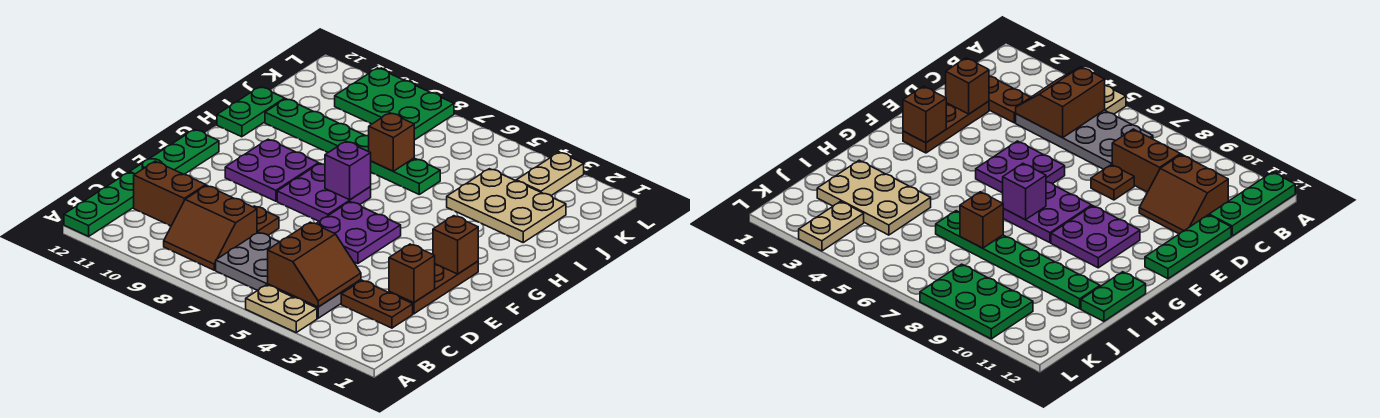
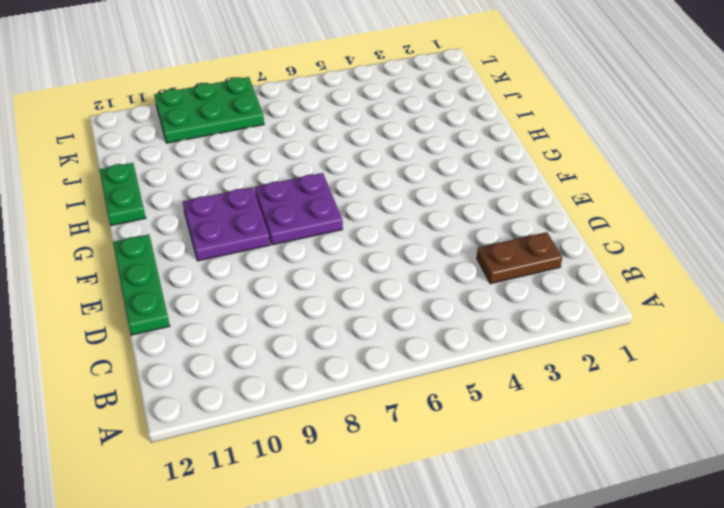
none -> tan 1x2 plate [246,285,317,332]
none -> green 1x3 plate [64,172,135,236]
none -> grey 2x4 plate [216,232,361,318]

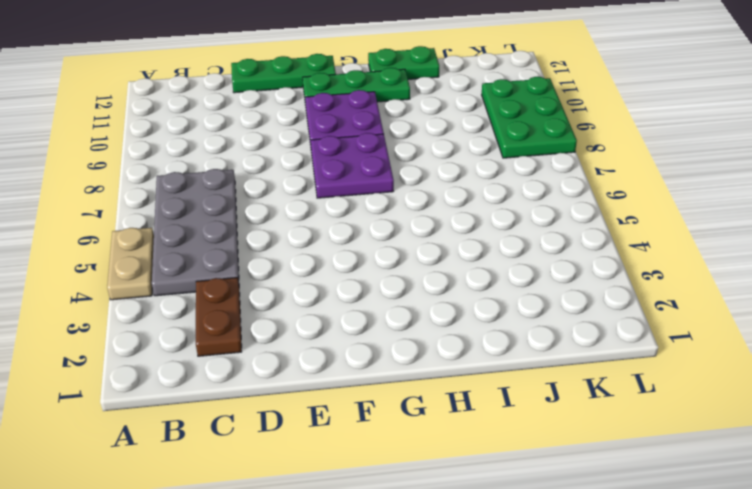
green 1x3 plate [303,68,410,105] -> green 1x3 plate moved to [64,172,135,236]
none -> brown 2x2 slope [164,186,257,270]
none -> brown 2x2 slope [134,161,207,226]
none -> brown 1x3 plate [389,261,478,314]

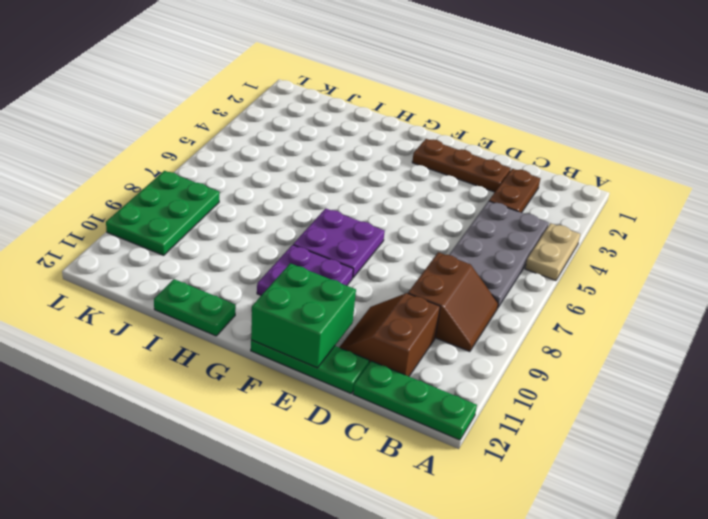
green 2x2 brick [251,263,356,368] -> none
none -> brown 1x1 plate [253,206,279,235]
none -> purple 2x2 plate [316,202,401,264]
none -> tan 2x3 plate [447,169,566,242]

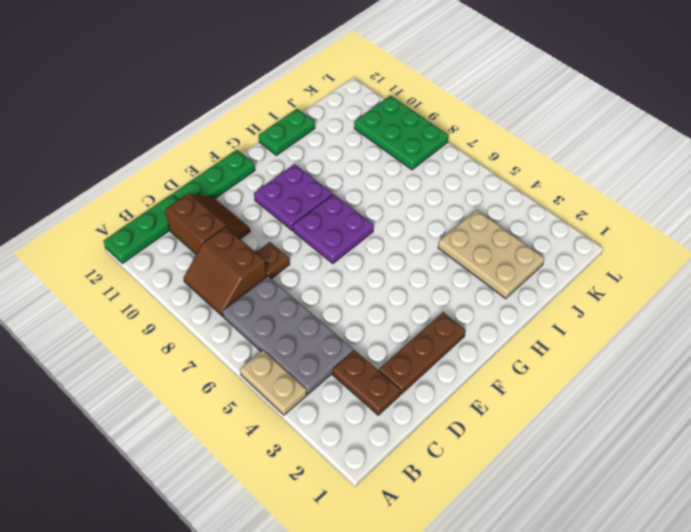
none -> purple 2x2 plate [316,202,401,264]
none -> green 1x6 plate [265,99,440,194]
none -> tan 1x2 plate [516,152,584,195]

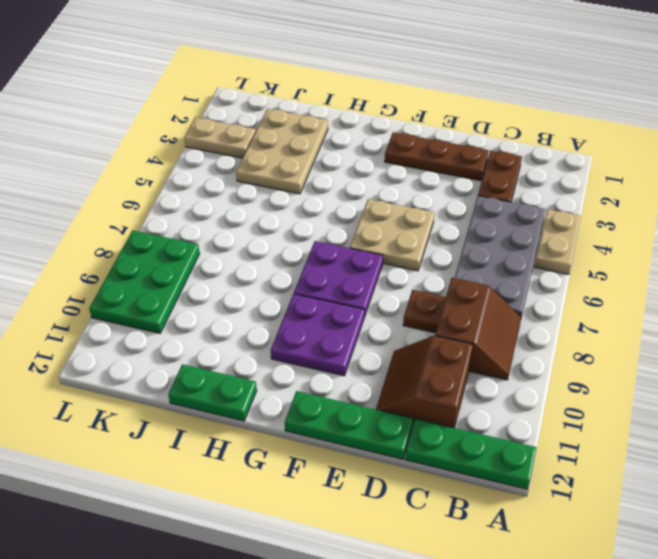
tan 2x2 plate [350,199,434,271] -> purple 2x2 plate [316,202,401,264]
none -> green 1x6 plate [265,99,440,194]
none -> brown 2x2 slope [268,222,361,307]
none -> brown 1x1 brick [389,244,435,303]

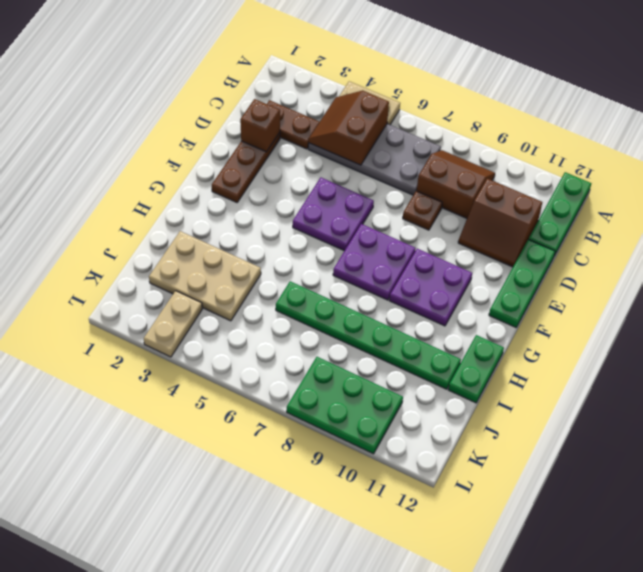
none -> brown 1x1 brick [433,216,478,274]
none -> purple 1x1 brick [325,141,371,200]
none -> brown 1x1 brick [369,113,414,171]

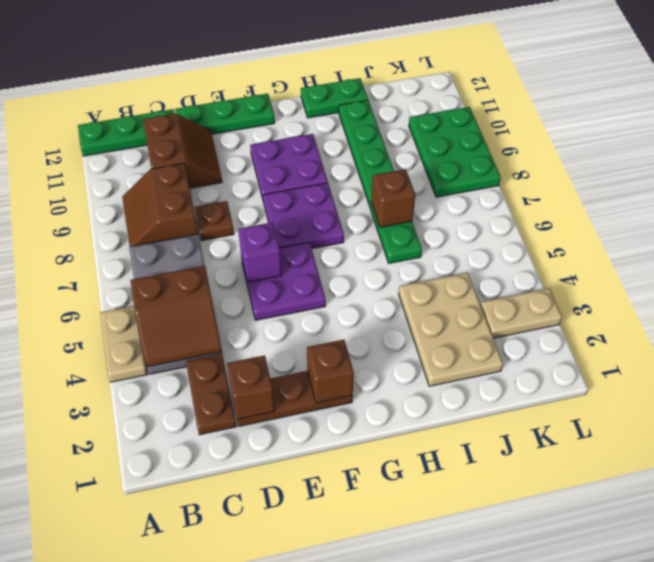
purple 1x1 brick [238,222,282,282] -> purple 1x1 brick moved to [325,141,371,200]

